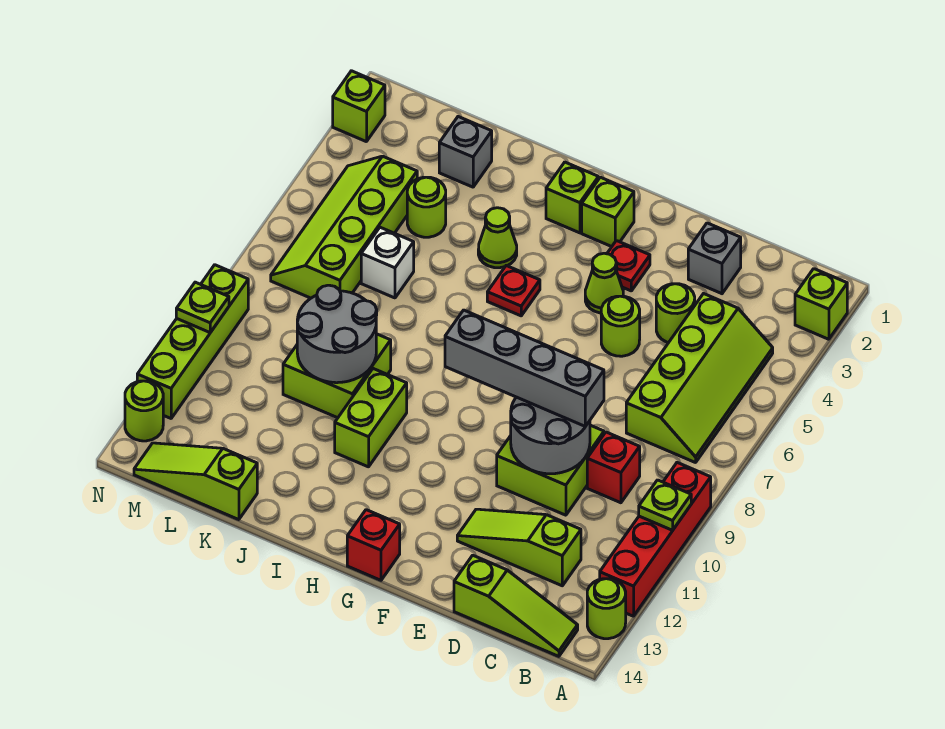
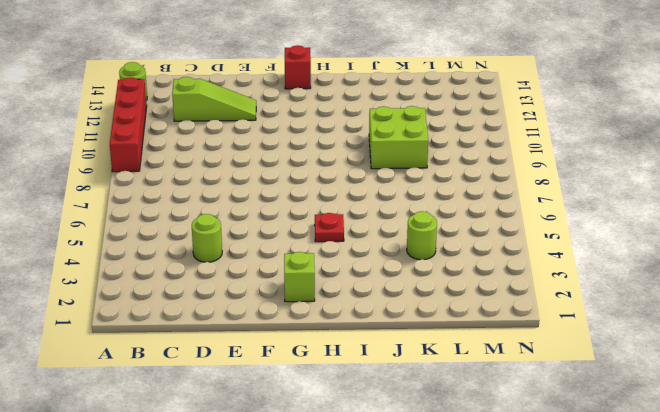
none -> lime 1x1 brick [795,269,847,339]
none -> lime 2x4 slope [626,294,773,463]
none -> lime 1x3 slope [454,555,578,656]
none -> red 1x1 brick [587,432,640,503]

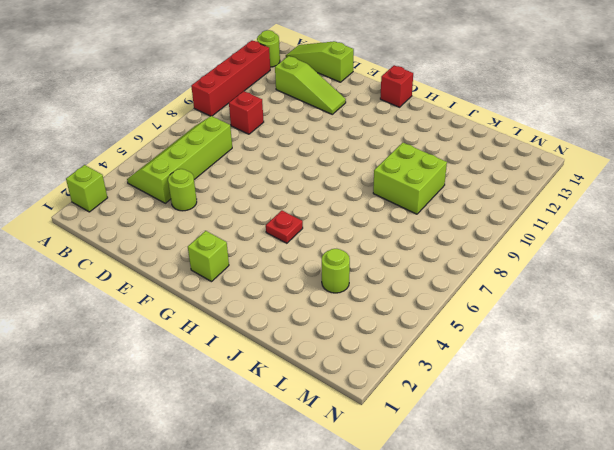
none -> grey 1x1 brick [688,223,741,294]
none -> lime 2x2 brick [497,425,604,515]
none -> lime 1x1 round brick [601,296,640,356]
none -> red 1x1 plate [607,241,650,291]

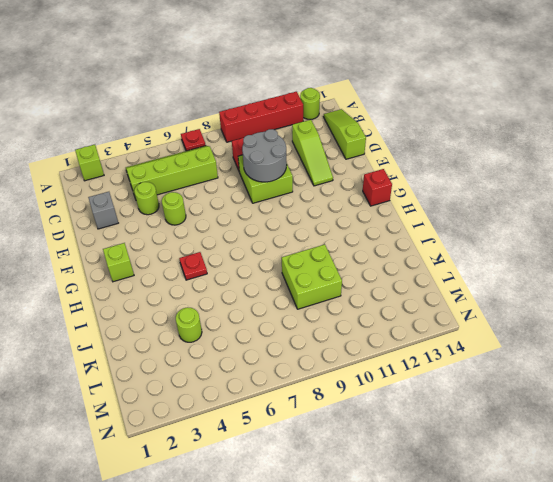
red 1x1 plate [181,129,206,151] -> red 1x1 plate moved to [607,241,650,291]
none -> lime 1x1 cone [585,253,623,313]
none -> lime 1x1 brick [546,162,598,233]
none -> lime 1x1 cone [478,208,517,268]
none -> lime 1x2 brick [335,369,407,467]

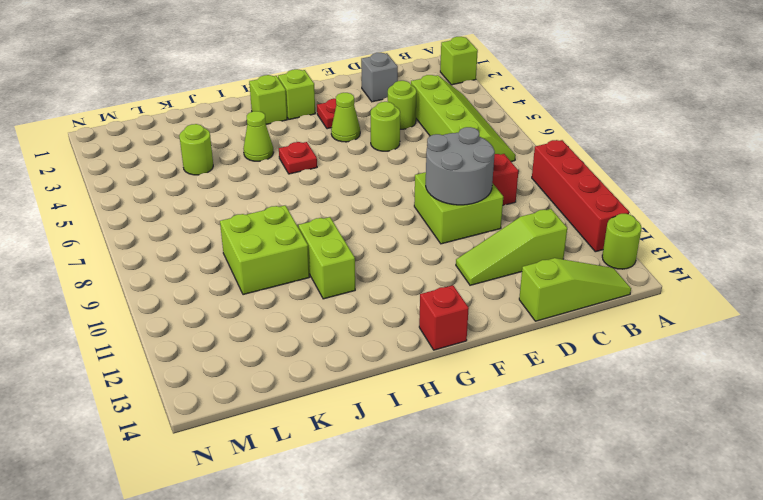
none -> grey 1x1 brick [439,117,492,187]
none -> white 1x1 brick [361,227,414,298]
none -> lime 1x3 slope [134,443,257,520]
none -> lime 2x4 slope [271,156,417,298]

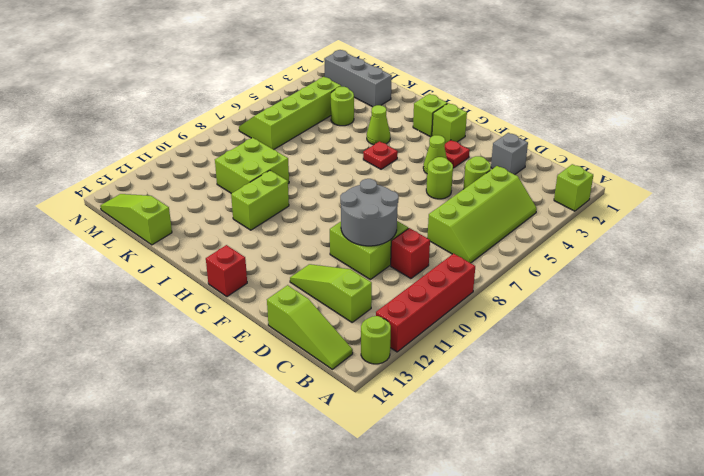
grey 1x3 brick [324,50,392,107] -> grey 1x1 brick [439,117,492,187]
none -> white 1x1 brick [361,227,414,298]
none -> lime 1x1 brick [333,71,385,142]
none -> lime 1x4 brick [137,265,248,418]
none -> lime 1x1 round brick [125,381,163,441]

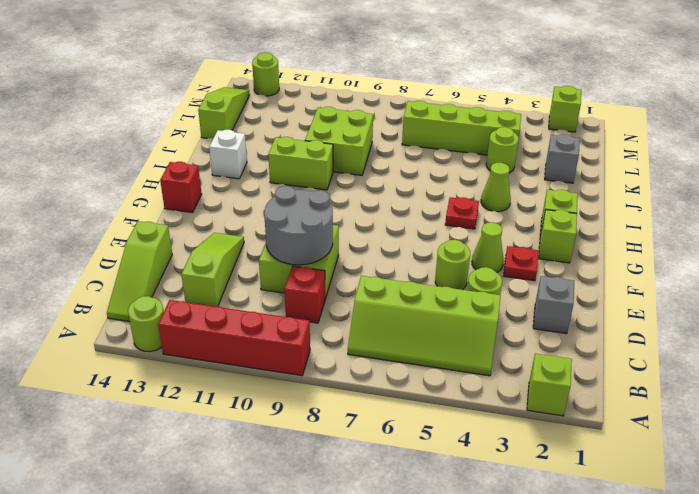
white 1x1 brick [209,130,247,179] -> white 1x1 brick moved to [361,227,414,298]
none -> lime 1x4 brick [137,265,248,418]
none -> lime 1x1 plate [639,480,691,530]
none -> grey 2x2 round brick [297,285,377,383]
none -> lime 1x1 plate [176,282,229,332]

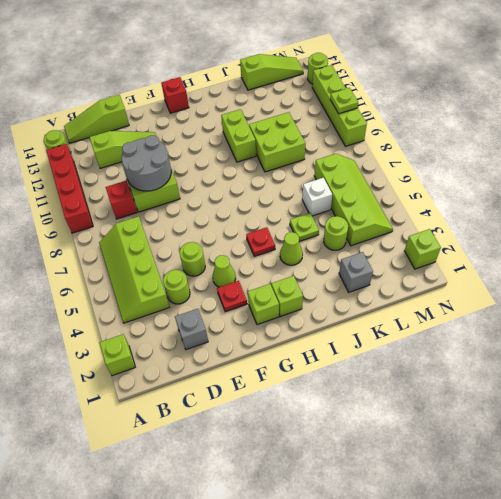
lime 1x1 plate [290,213,319,241] -> lime 1x1 plate moved to [639,480,691,530]
none -> grey 2x2 round brick [297,285,377,383]
none -> grey 1x4 brick [445,310,604,426]

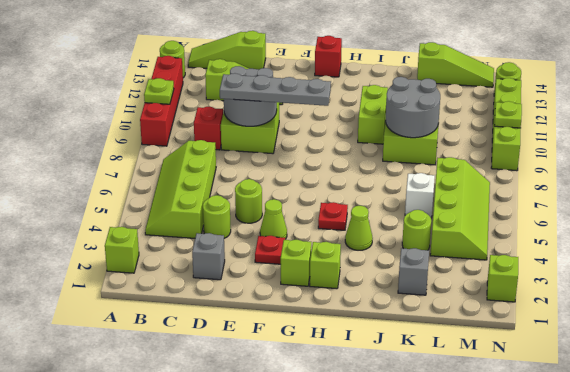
grey 1x4 plate [220,73,331,106] -> grey 1x4 brick [445,310,604,426]

